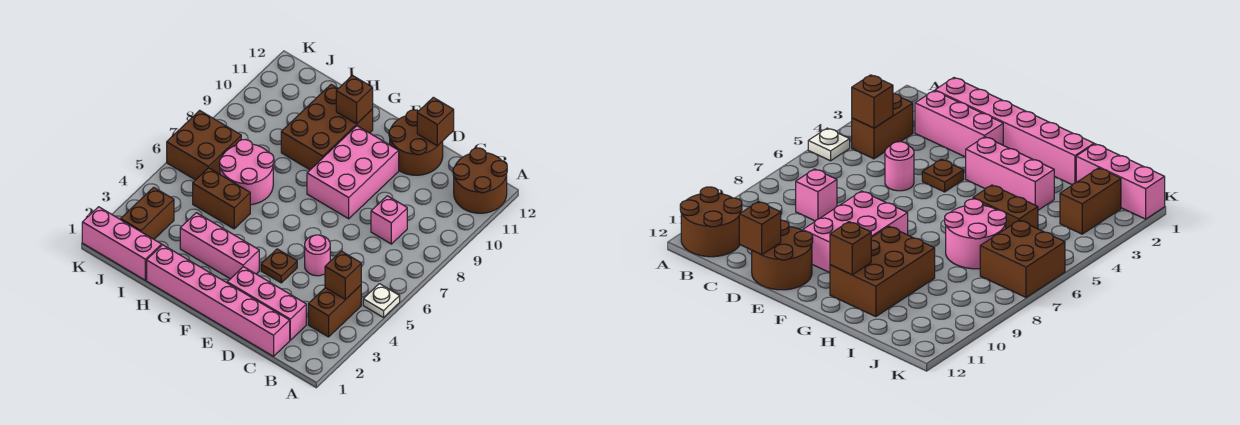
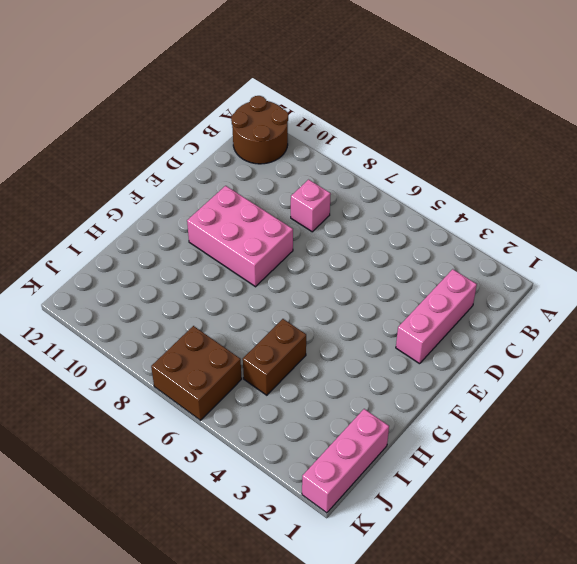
none -> white 1x1 plate [363,284,400,317]
none -> brown 1x2 brick [308,285,361,337]
none -> pink 1x6 brick [147,245,290,356]

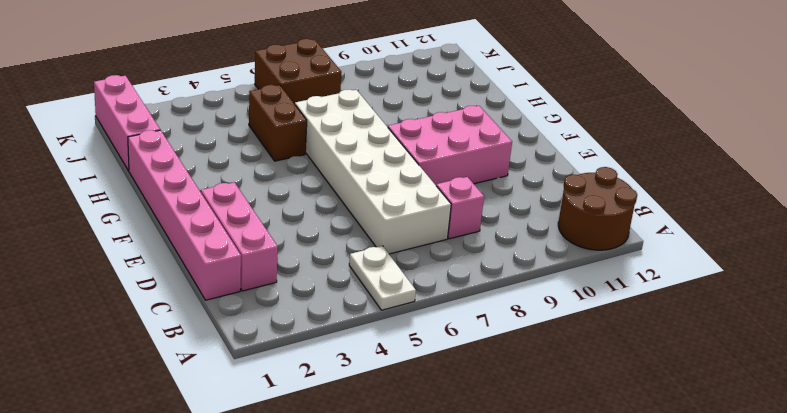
white 1x2 plate [349,246,416,310] -> white 1x1 plate [363,284,400,317]
white 2x6 brick [295,89,451,254] -> pink 2x2 round brick [220,140,274,205]
none -> brown 1x2 brick [308,285,361,337]
none -> pink 1x1 round brick [305,235,330,276]
none -> brown 2x2 round brick [389,110,443,175]

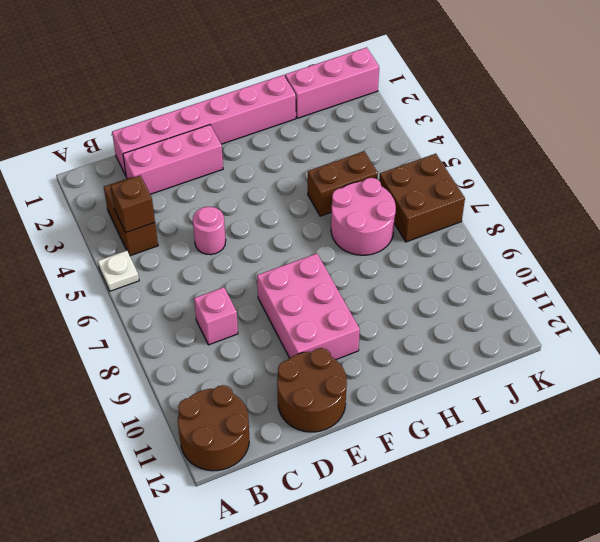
none -> brown 1x1 plate [261,249,297,283]
none -> pink 1x3 brick [180,213,259,279]
none -> brown 2x3 brick [281,84,373,170]

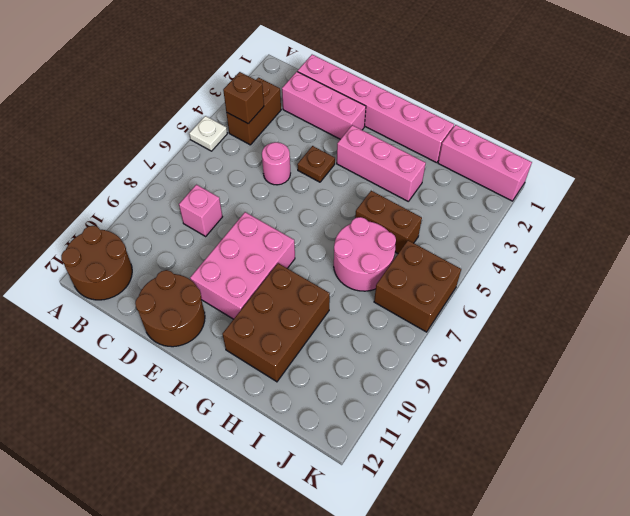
none -> brown 1x2 brick [121,187,174,239]
none -> brown 1x1 brick [417,97,454,146]
none -> brown 1x1 brick [336,76,373,124]

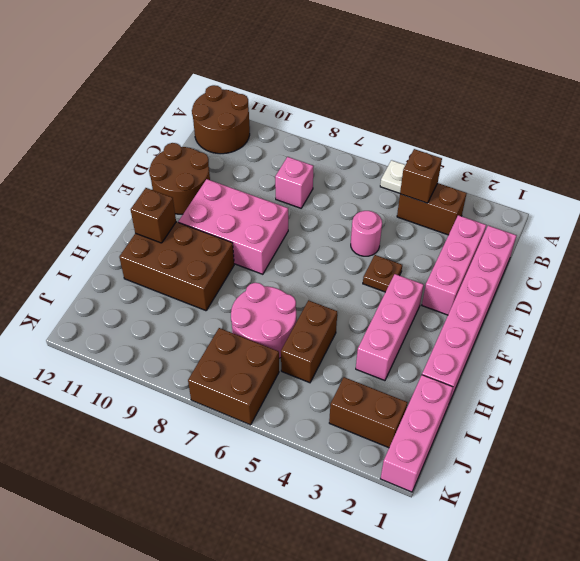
none -> brown 1x1 brick [417,97,454,146]

